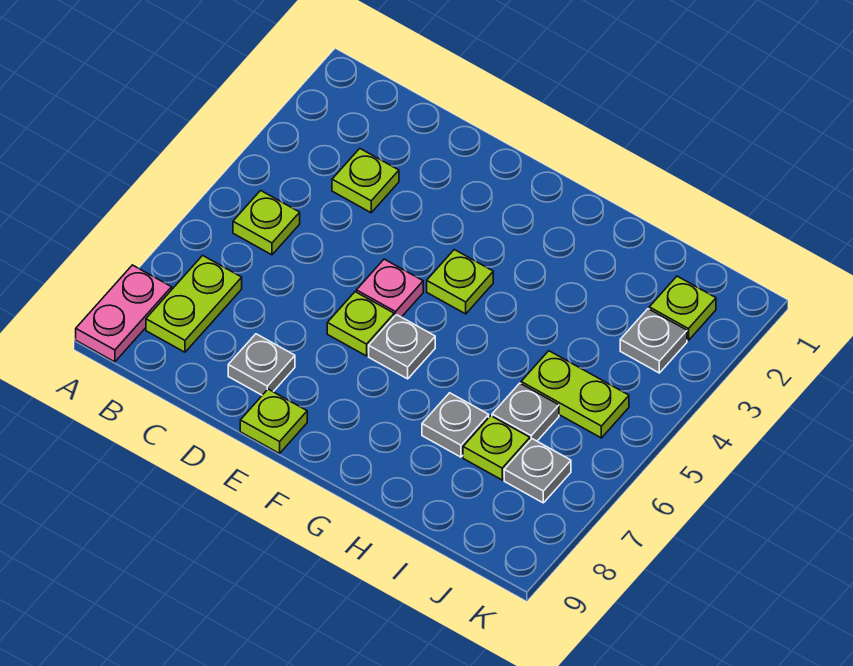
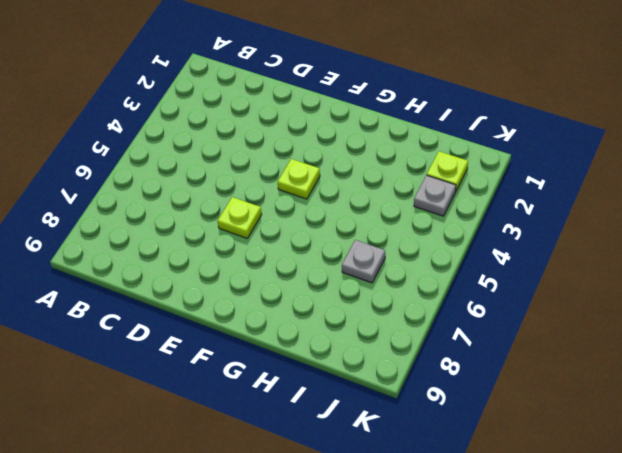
none -> pink 1x2 plate [76,265,172,362]
none -> lime 1x1 plate [233,191,300,255]
none -> lime 1x2 plate [146,256,242,352]

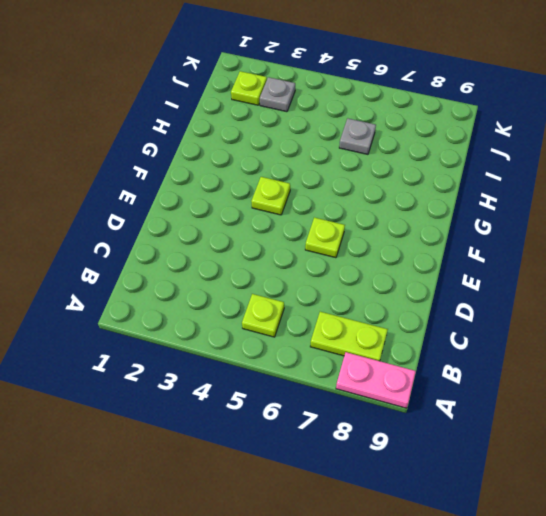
none -> lime 1x1 plate [332,149,399,213]
none -> grey 1x1 plate [228,334,295,395]
none -> pink 1x1 plate [356,259,423,317]

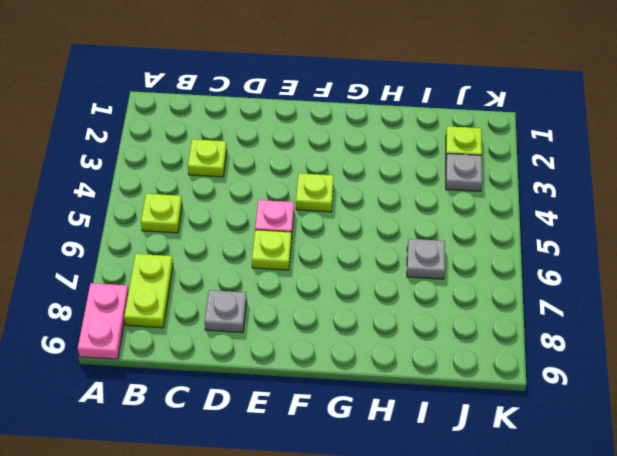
none -> lime 1x1 plate [240,389,307,453]
none -> grey 1x1 plate [369,315,435,379]
none -> grey 1x1 plate [422,393,489,457]

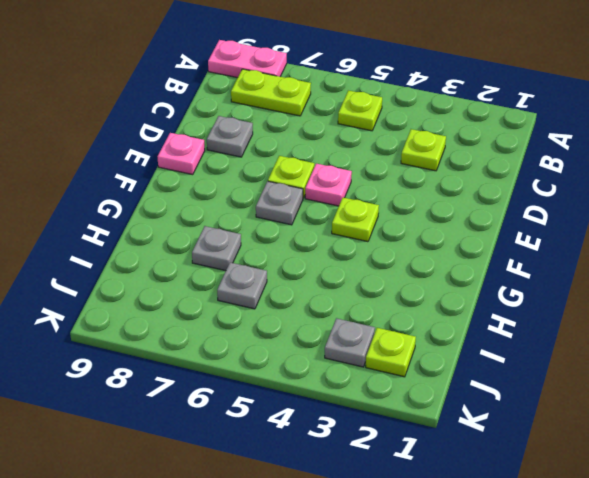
pink 1x1 plate [157,133,205,175] -> lime 1x1 plate [240,389,307,453]
none -> lime 1x2 plate [521,351,629,438]
none -> lime 1x1 plate [463,416,530,480]
none -> grey 1x1 plate [504,439,571,503]

